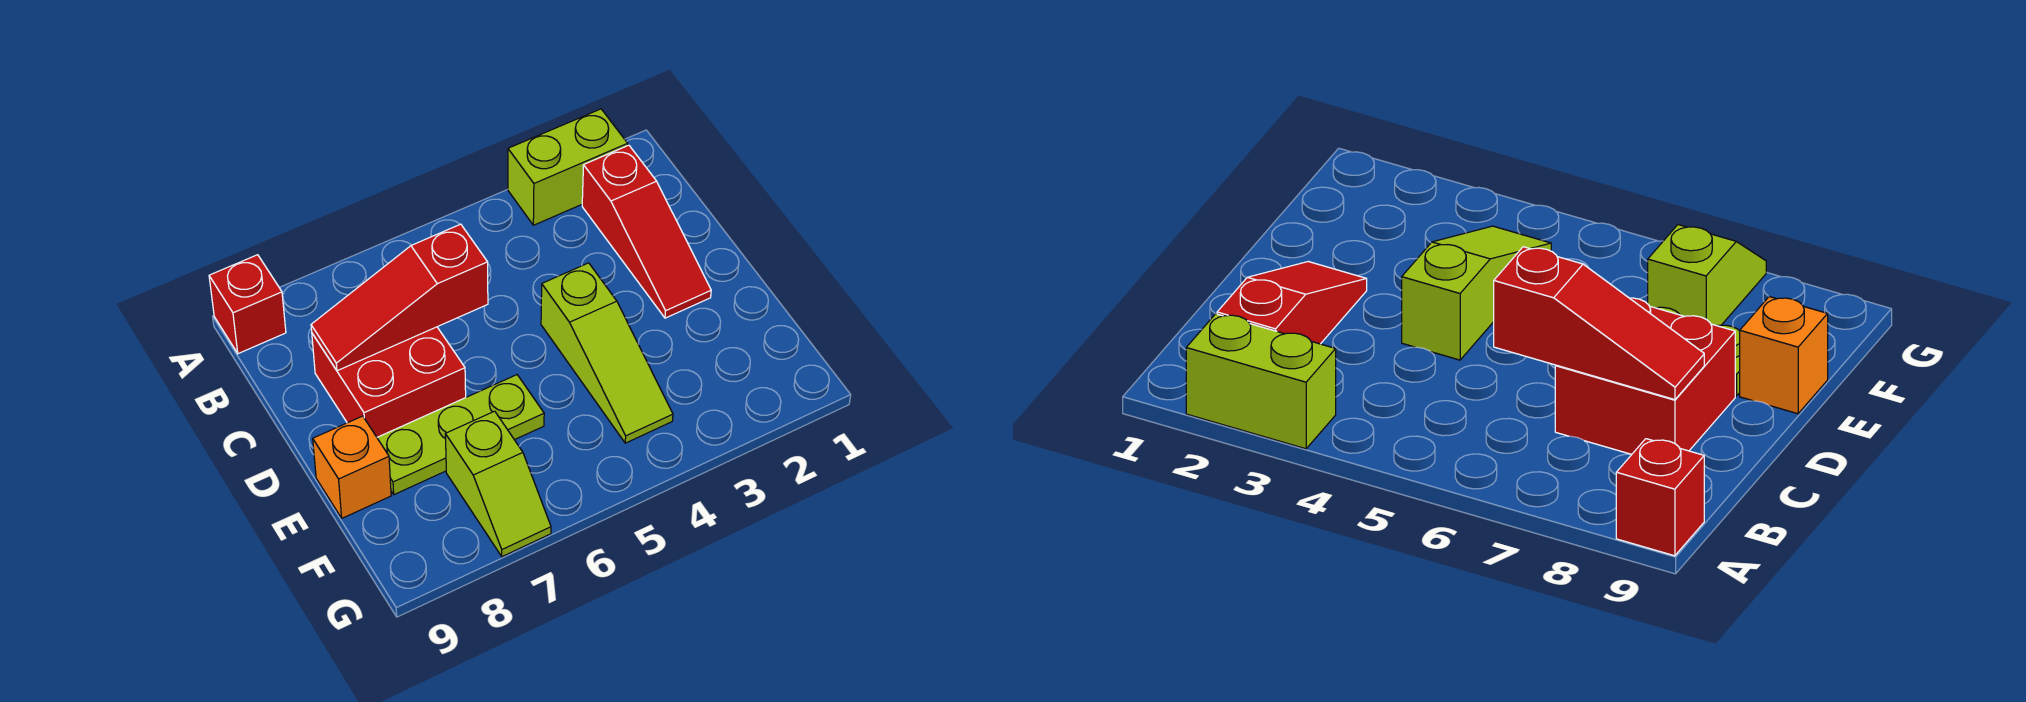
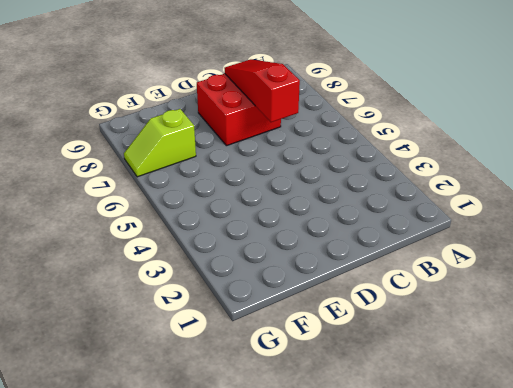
none -> lime 1x2 brick [508,109,628,225]
none -> red 1x1 brick [209,255,286,354]

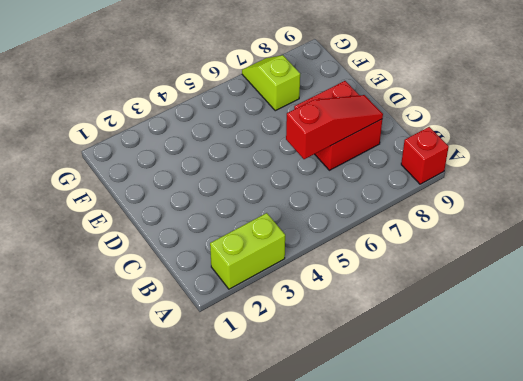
none -> red 1x3 slope [582,145,711,318]
none -> lime 1x3 slope [541,263,673,443]

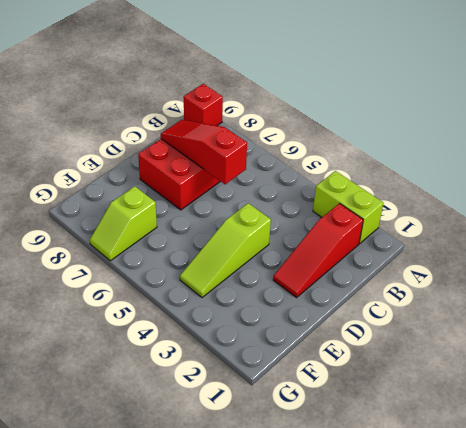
none -> lime 1x3 plate [377,375,544,495]
none -> orange 1x1 brick [313,416,391,518]

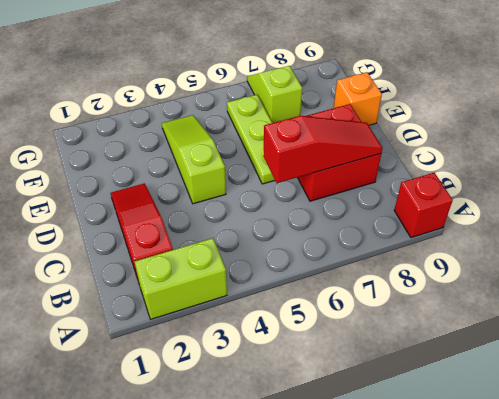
lime 1x3 plate [227,95,275,184] -> lime 1x3 plate turned to [377,375,544,495]

